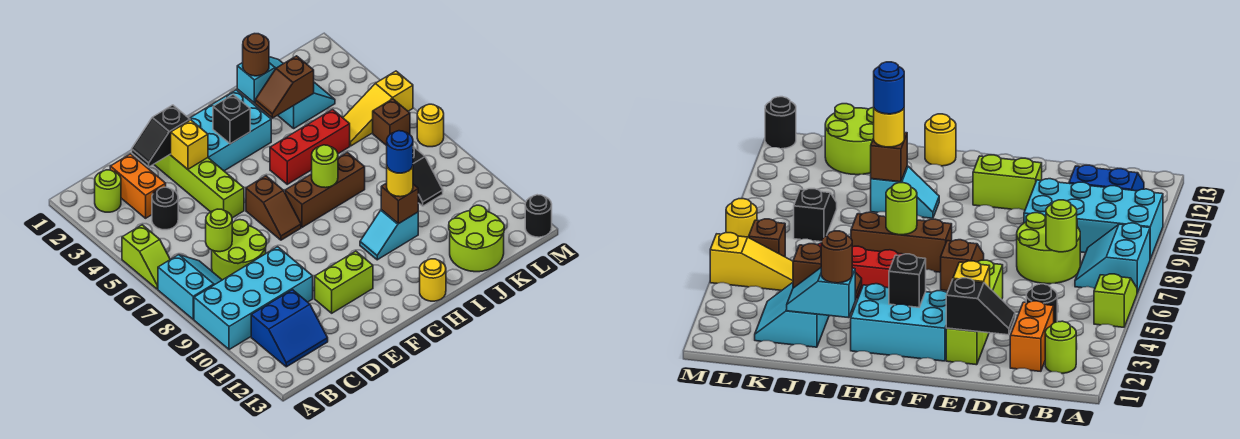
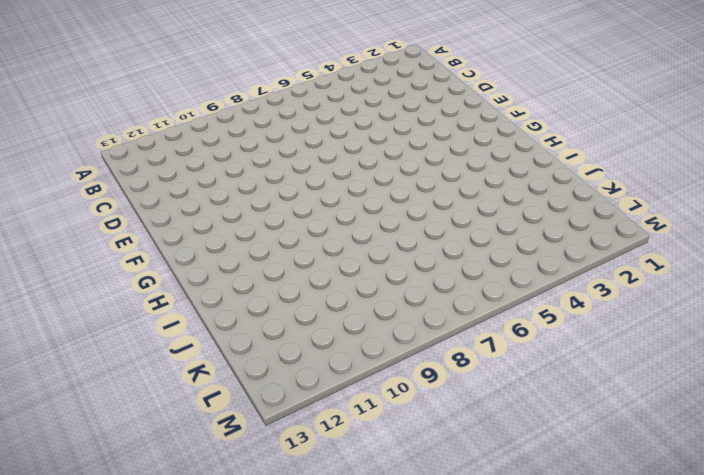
none -> lime 1x2 slope [122,225,170,289]
none -> cyan 2x2 slope [158,255,222,319]
none -> cyan 2x4 brick [194,247,313,350]
none -> lime 1x1 round brick [95,170,121,212]

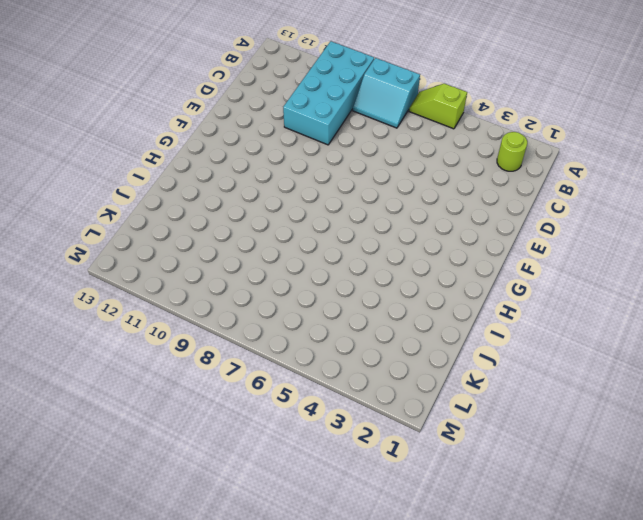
none -> blue 2x2 slope [251,290,328,367]
none -> orange 1x2 brick [110,154,166,218]
none -> black 1x1 round brick [152,187,178,230]
none -> lime 2x2 round brick [212,220,266,280]

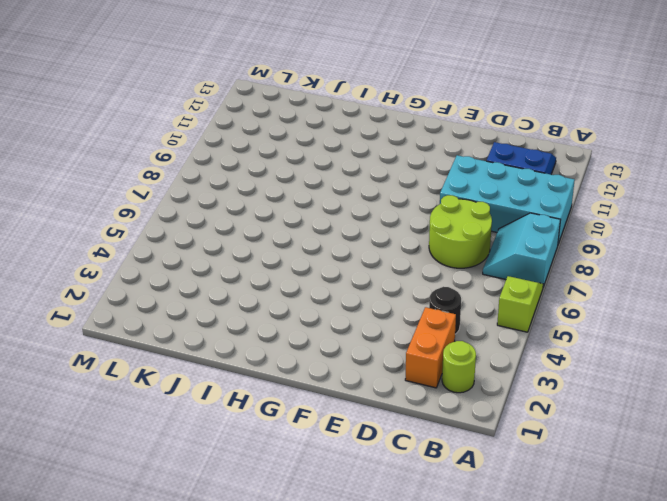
none -> lime 1x4 brick [154,154,244,218]
none -> lime 1x2 brick [315,251,373,313]
none -> cyan 2x3 brick [189,90,271,171]
none -> brown 1x2 slope [246,176,301,240]

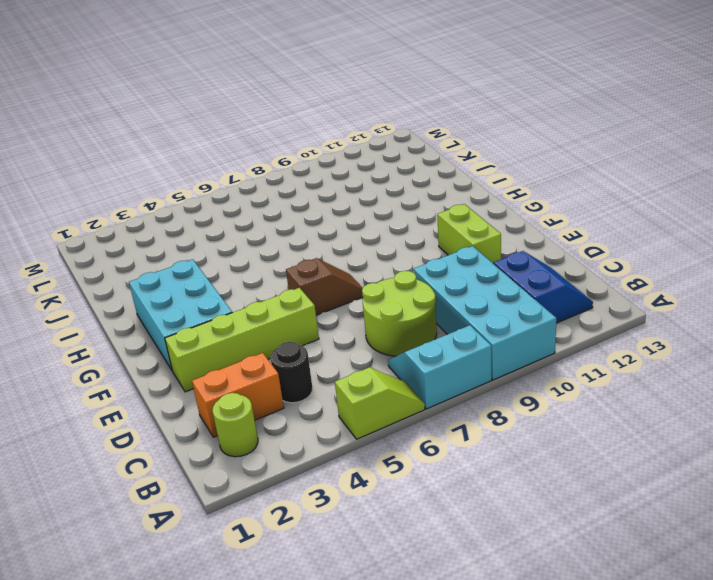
none -> brown 1x3 brick [285,152,365,227]
none -> red 1x3 brick [270,110,350,184]
none -> cyan 1x2 slope [360,210,418,260]
none -> yellow 1x1 round brick [420,259,446,301]

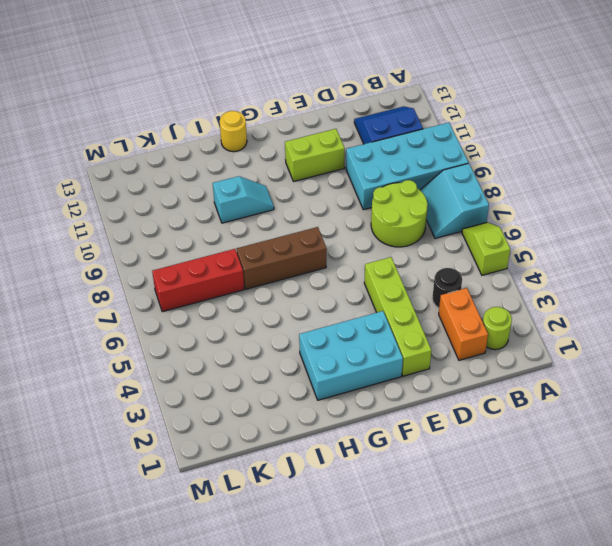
red 1x3 brick [152,249,244,312] -> red 1x3 brick moved to [270,110,350,184]
none -> brown 1x2 slope [246,176,301,240]
none -> cyan 2x2 slope [278,82,335,128]
none -> lime 2x2 round brick [449,205,504,272]
none -> yellow 1x3 slope [343,71,413,146]

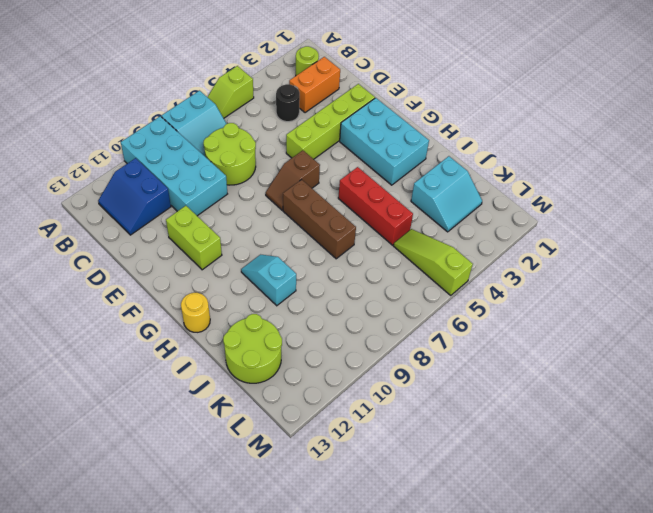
lime 1x3 slope [394,229,473,296] -> yellow 1x3 slope [343,71,413,146]
none -> black 1x2 slope [413,147,443,206]
none -> brown 1x1 brick [373,99,410,146]
none -> yellow 1x1 round brick [417,104,444,147]
none -> black 1x1 round brick [525,195,552,237]

